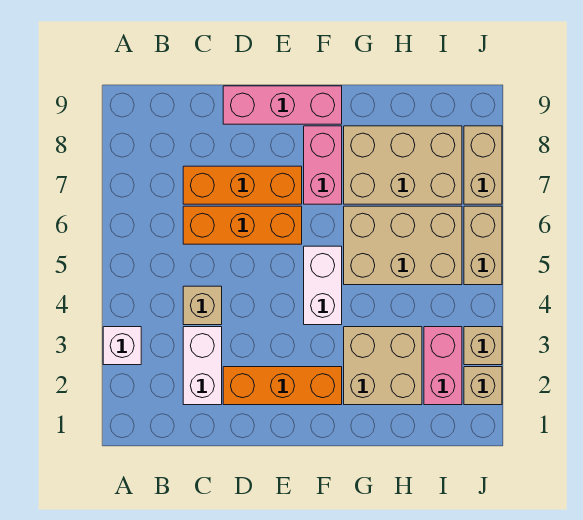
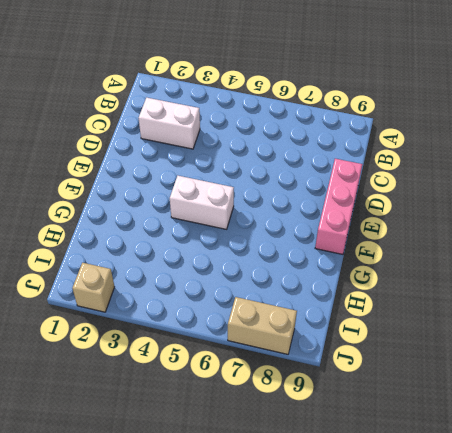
none -> white 1x1 brick [103,327,141,365]
none -> tan 1x1 brick [183,286,222,325]
none -> orange 1x3 brick [183,206,302,244]

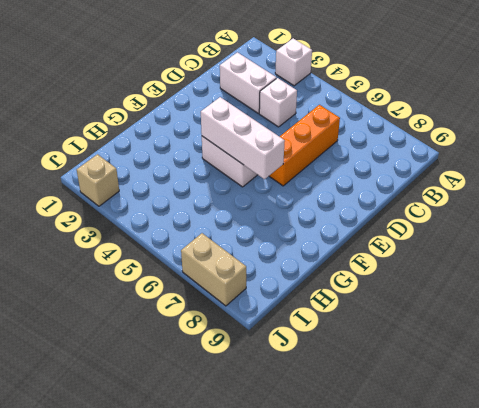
white 1x1 brick [259,78,297,127] -> tan 1x1 brick [183,286,222,325]
white 1x3 brick [201,97,285,179] -> none
none -> orange 1x3 brick [183,166,302,204]
none -> orange 1x3 brick [223,367,342,405]
none -> pink 1x3 brick [223,86,342,124]

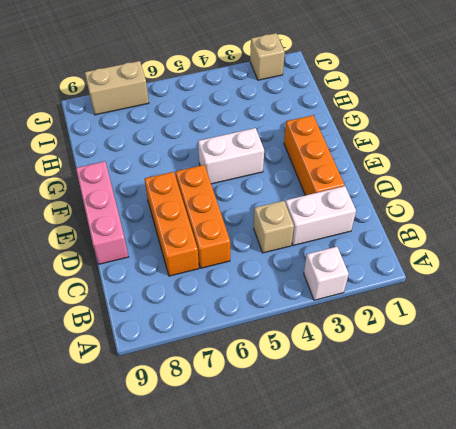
none -> pink 1x2 brick [304,126,342,204]
none -> tan 2x2 brick [344,327,422,405]
none -> tan 2x3 brick [344,206,462,285]

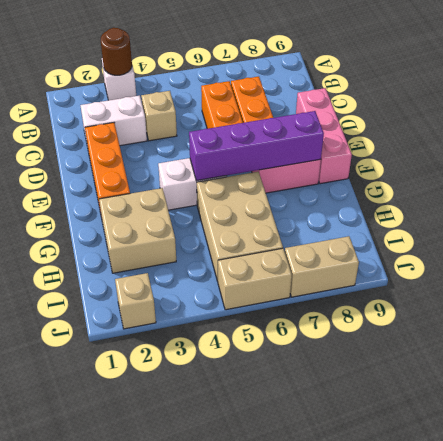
brown 1x1 round brick [101,28,132,75] -> none
purple 1x4 brick [189,111,324,181] -> none
none -> tan 2x3 brick [344,126,462,204]
none -> pink 1x2 brick [424,327,462,405]
none -> tan 1x1 brick [464,327,502,365]

